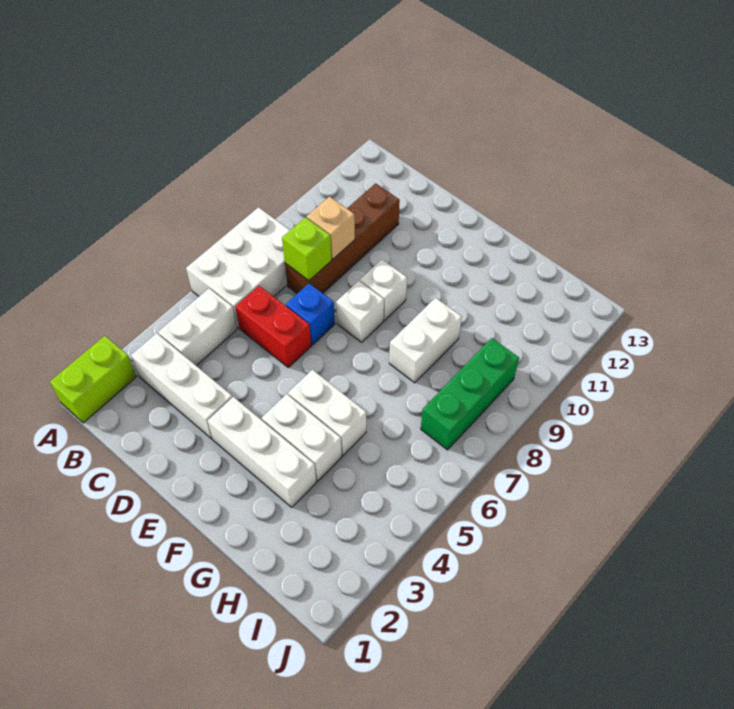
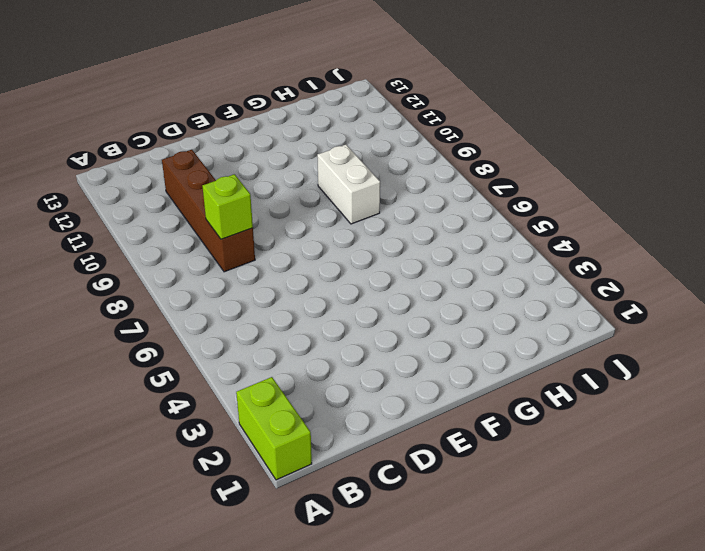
none -> white 2x3 brick [186,207,290,328]
none -> white 1x3 brick [131,333,232,439]
none -> white 1x2 brick [158,288,237,366]

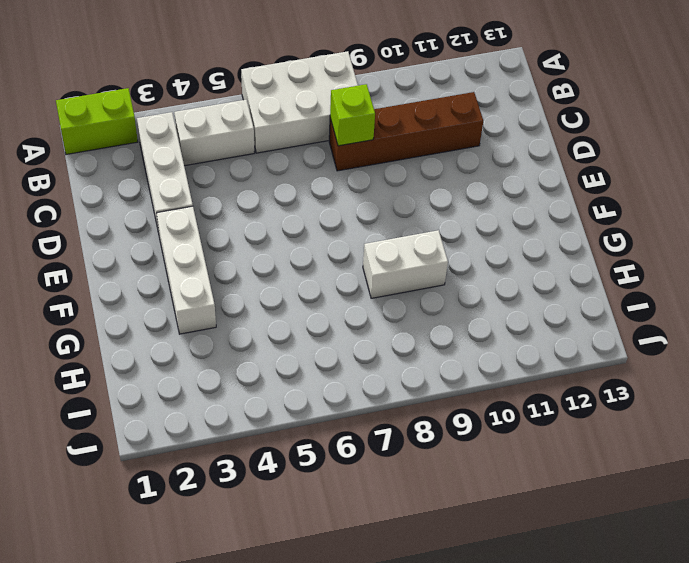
none -> red 1x2 brick [235,286,311,367]
none -> blue 1x1 brick [286,283,335,345]
none -> white 1x1 brick [336,281,384,342]

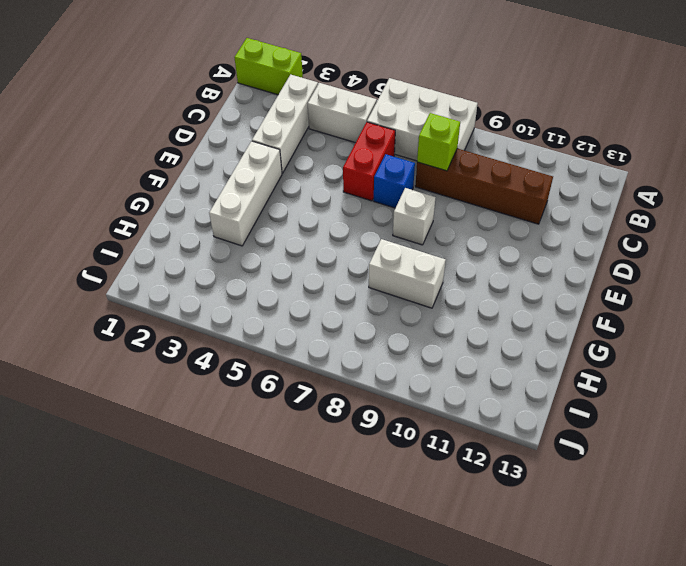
none -> white 1x1 brick [360,260,407,321]
none -> white 1x2 brick [262,394,342,481]
none -> white 1x2 brick [288,370,366,455]

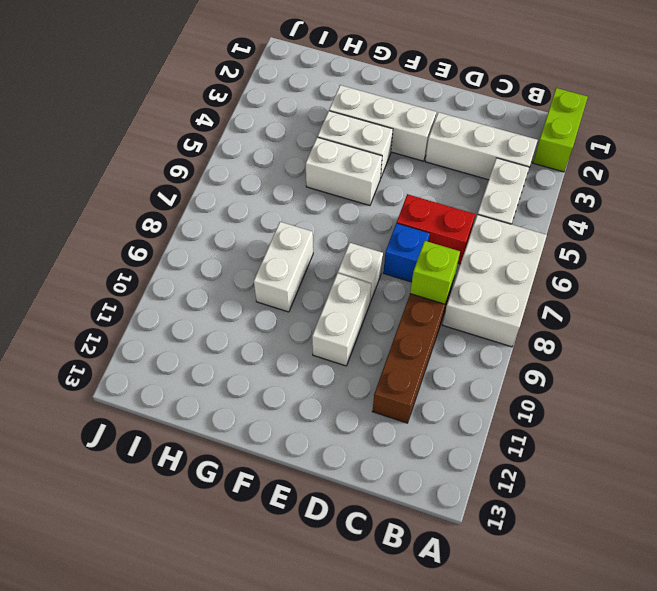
white 1x2 brick [312,273,371,366] -> white 1x1 brick [360,260,407,321]
none -> green 1x3 brick [421,338,519,450]
none -> tan 1x1 brick [307,197,355,259]

